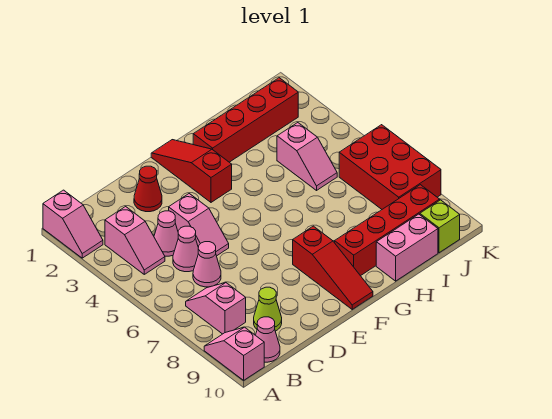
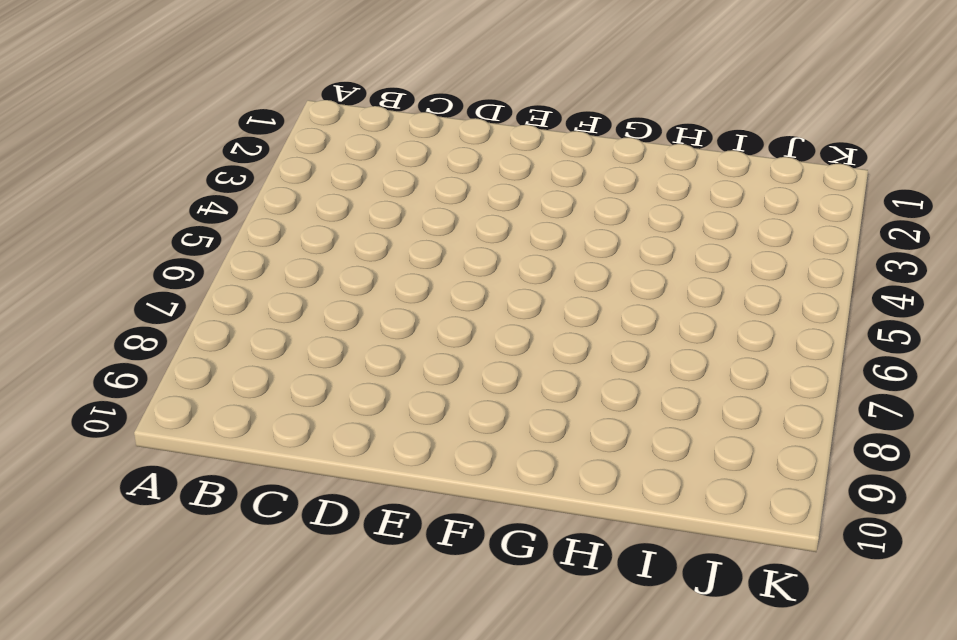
none -> pink 1x2 slope [43,190,103,258]
none -> pink 1x2 slope [204,327,264,380]
none -> pink 1x2 slope [105,207,165,274]

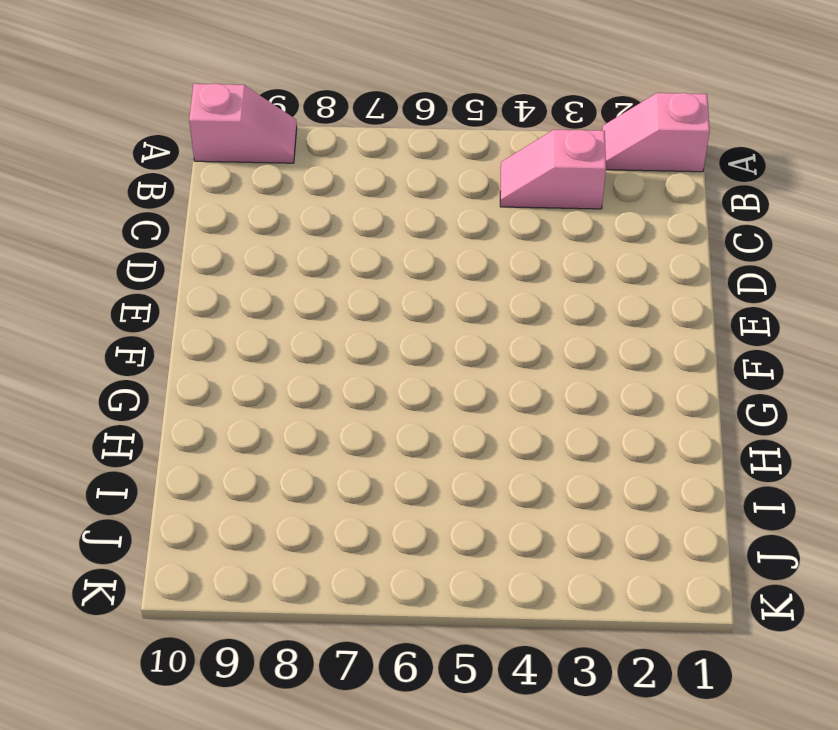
none -> pink 1x2 slope [186,283,246,334]
none -> pink 1x1 cone [256,317,280,362]
none -> pink 1x1 cone [154,211,178,256]

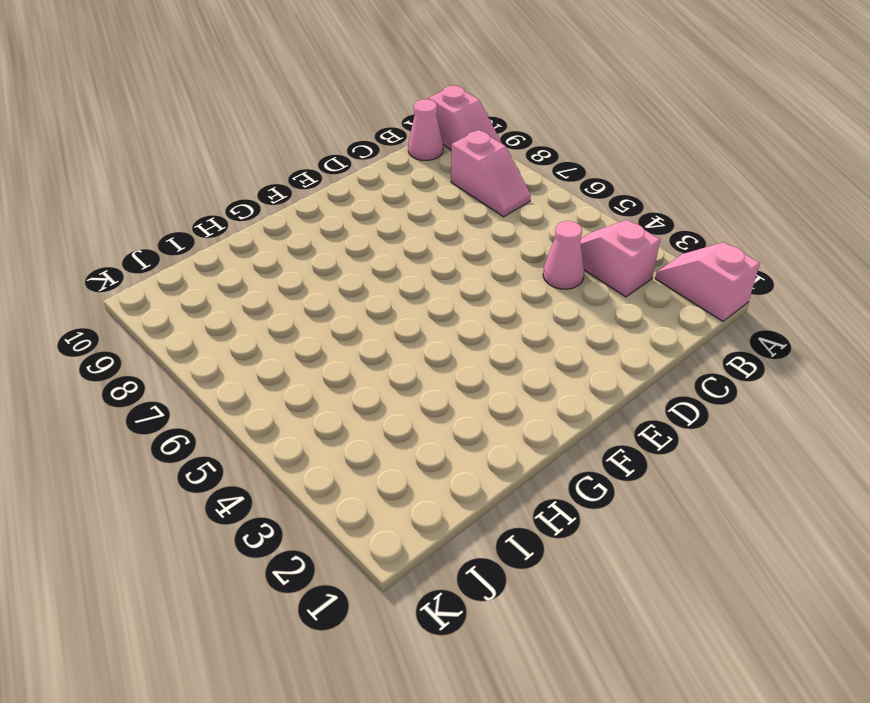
none -> pink 1x1 cone [173,226,198,272]
none -> pink 1x1 cone [193,242,221,287]
none -> lime 1x1 cone [254,287,282,331]

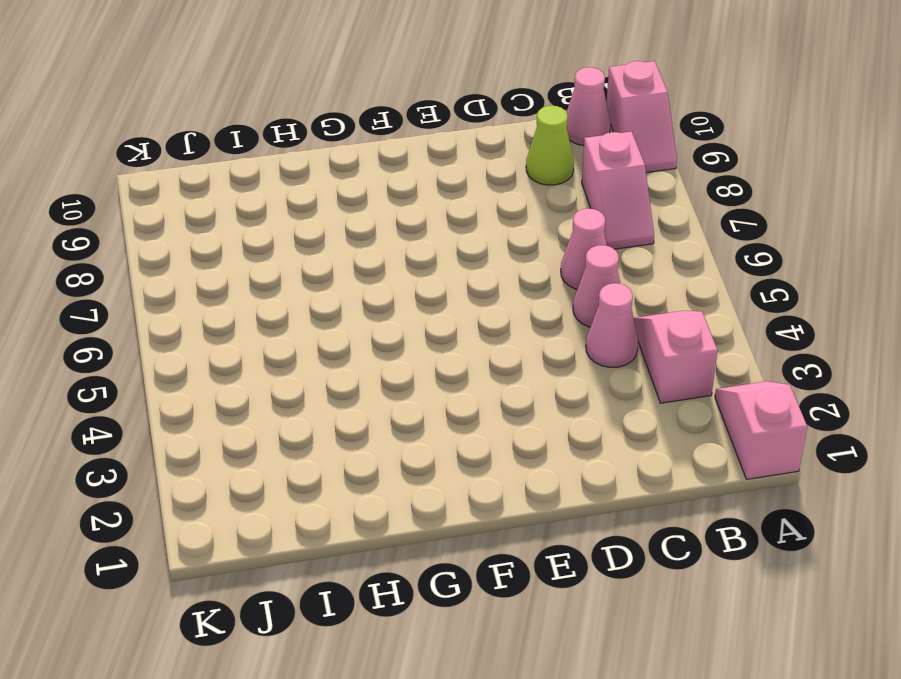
none -> red 1x1 cone [134,166,162,212]
none -> pink 1x2 slope [169,194,229,256]
none -> red 1x3 slope [151,140,232,202]

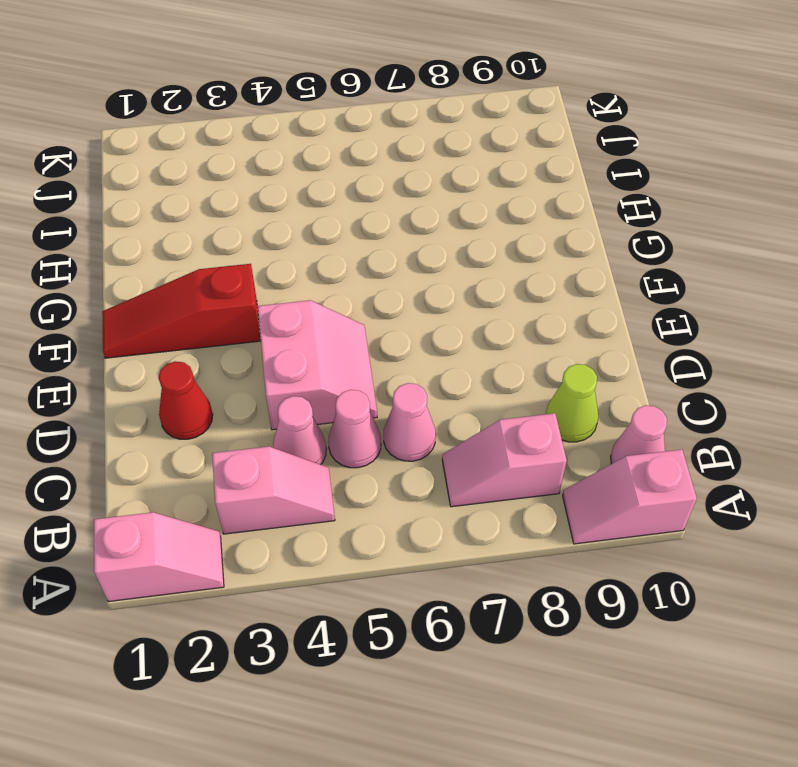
pink 2x2 slope [258,300,377,430] -> pink 1x2 slope [169,194,229,256]
none -> red 1x3 slope [293,226,373,309]
none -> red 1x4 brick [193,78,298,162]
none -> red 1x4 brick [335,185,440,276]

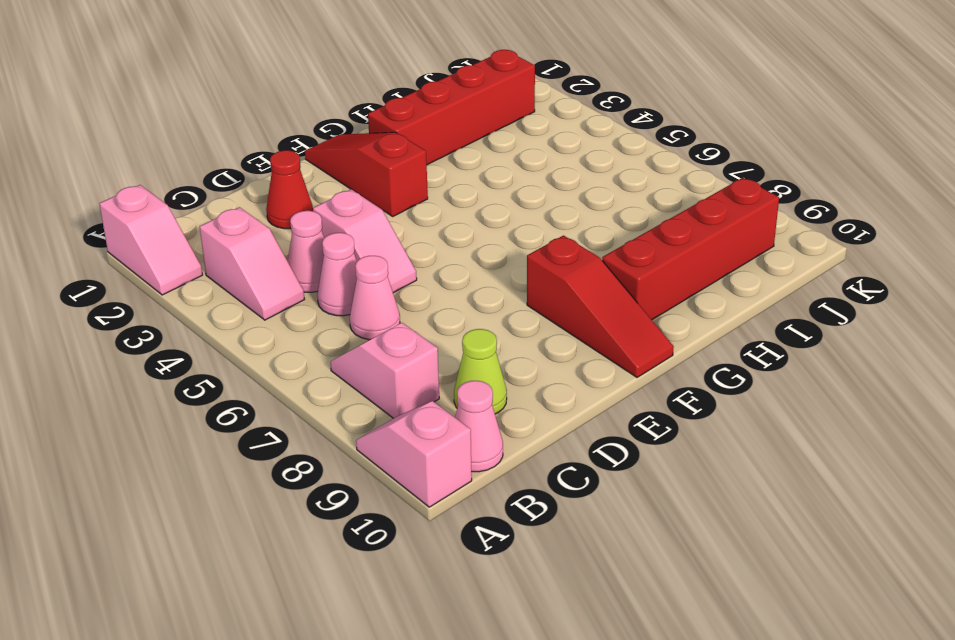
none -> pink 1x2 brick [376,214,438,281]
none -> pink 1x2 slope [277,123,337,190]
none -> red 2x3 brick [339,125,441,209]

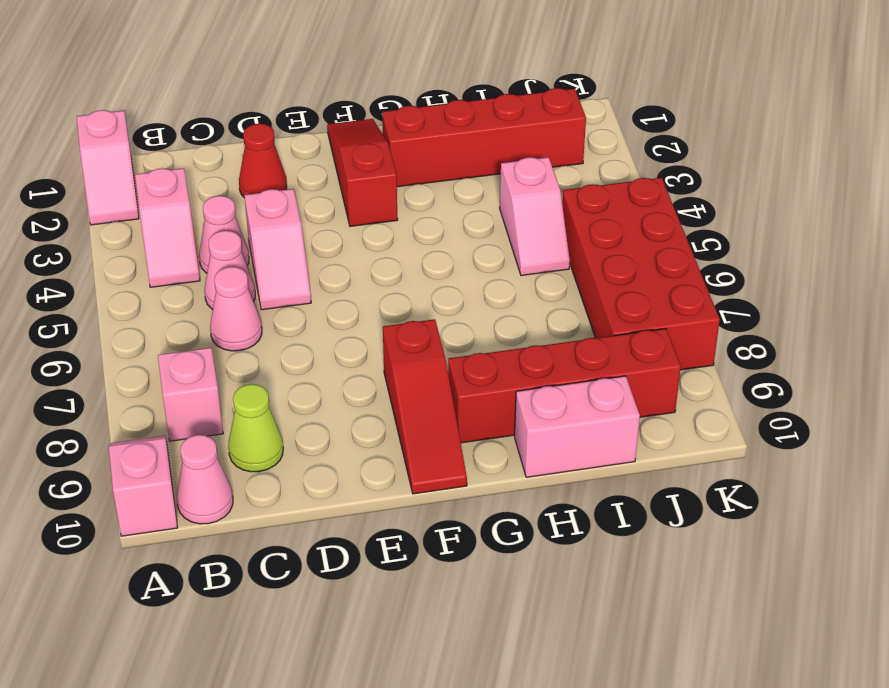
red 2x4 brick [562,178,720,370] -> red 2x3 brick [339,125,441,209]
none -> lime 1x1 brick [420,200,460,253]

